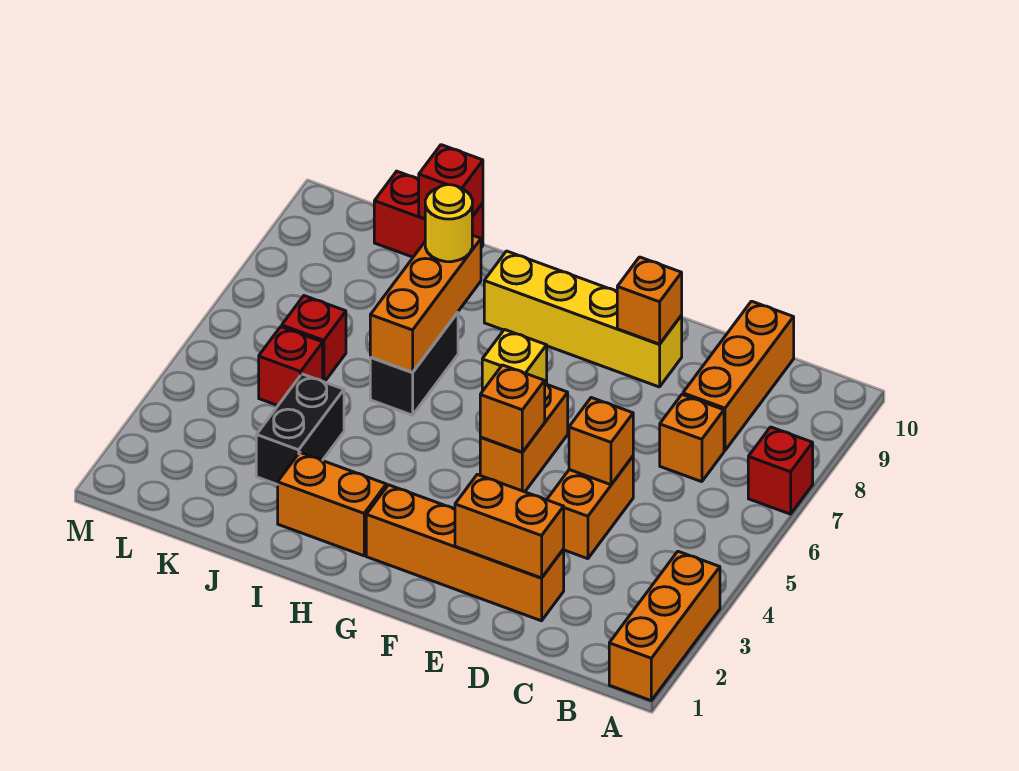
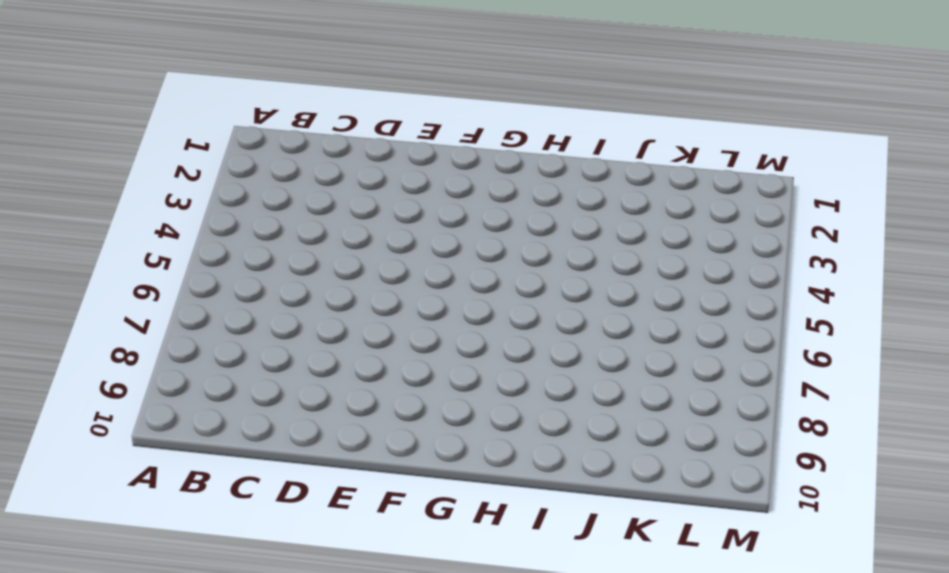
none -> orange 1x3 brick [609,551,720,700]
none -> red 1x1 brick [748,427,813,514]
none -> orange 1x1 brick [660,395,724,482]

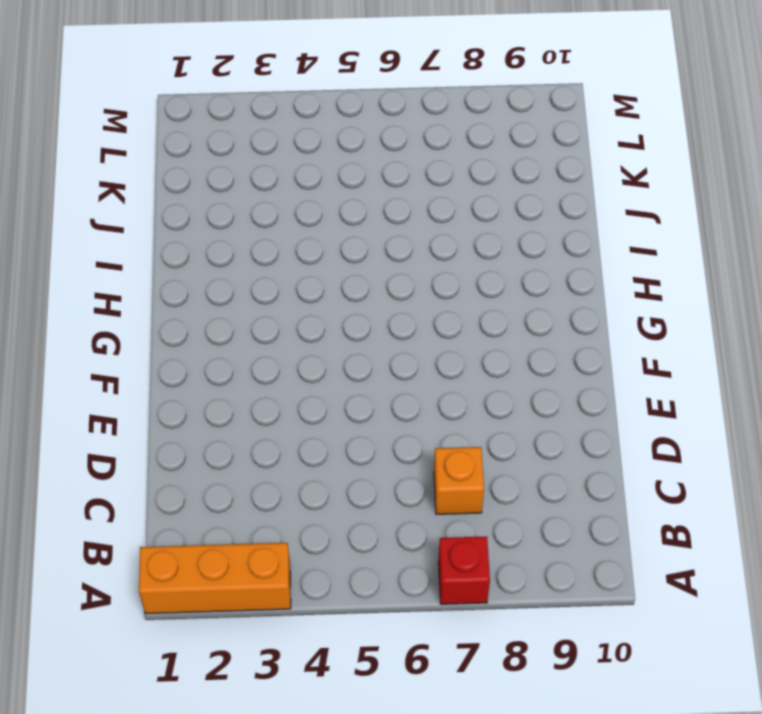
none -> orange 1x3 brick [683,301,794,451]
none -> orange 1x4 brick [366,485,564,621]
none -> orange 1x2 brick [547,456,633,559]

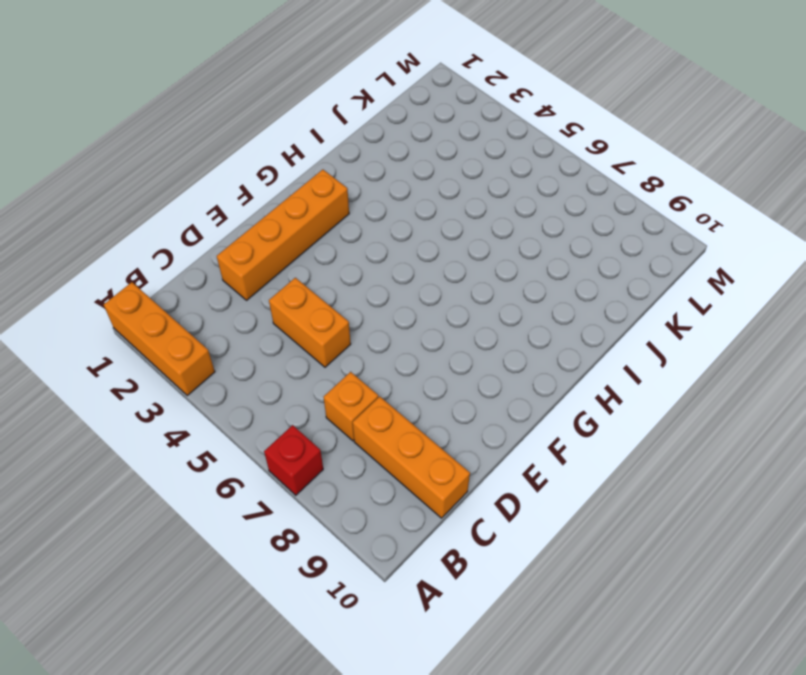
none -> yellow 1x4 brick [484,251,682,387]
none -> orange 1x2 brick [480,384,568,492]
none -> yellow 1x1 brick [482,330,547,391]

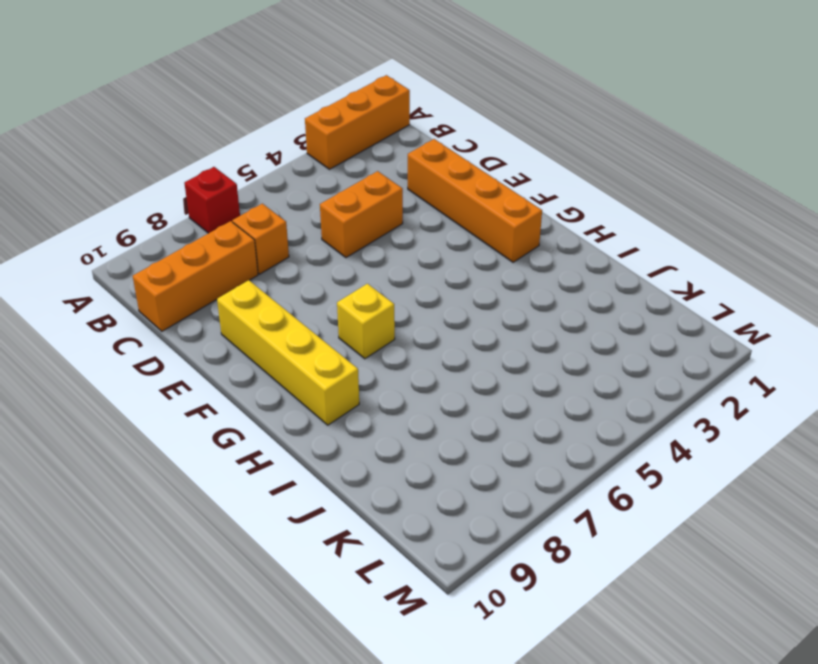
none -> orange 1x2 brick [480,384,568,492]
none -> orange 1x2 brick [278,453,386,556]
none -> black 1x2 brick [370,313,458,415]

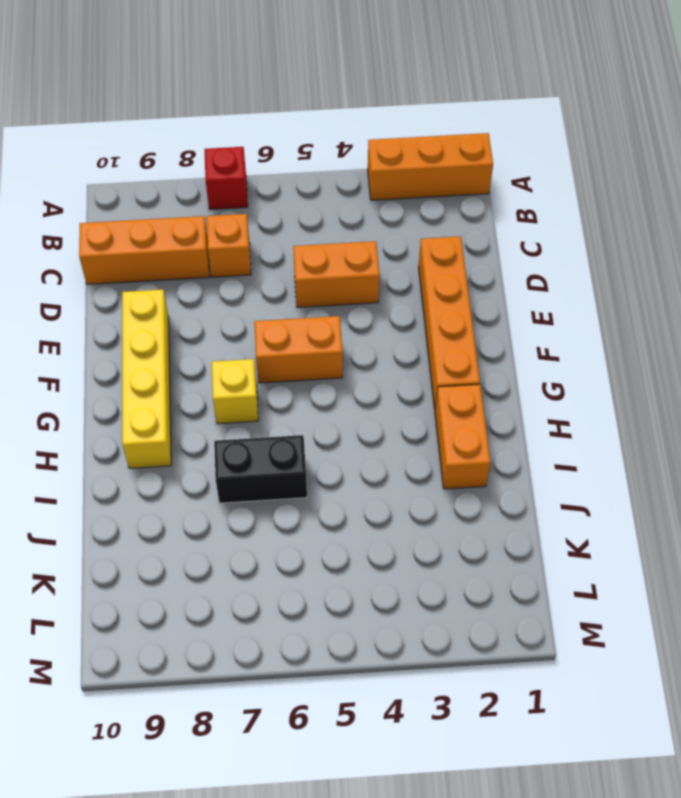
none -> black 1x2 brick [256,374,344,485]
none -> red 1x2 brick [374,171,483,257]
none -> red 1x1 brick [259,327,323,405]

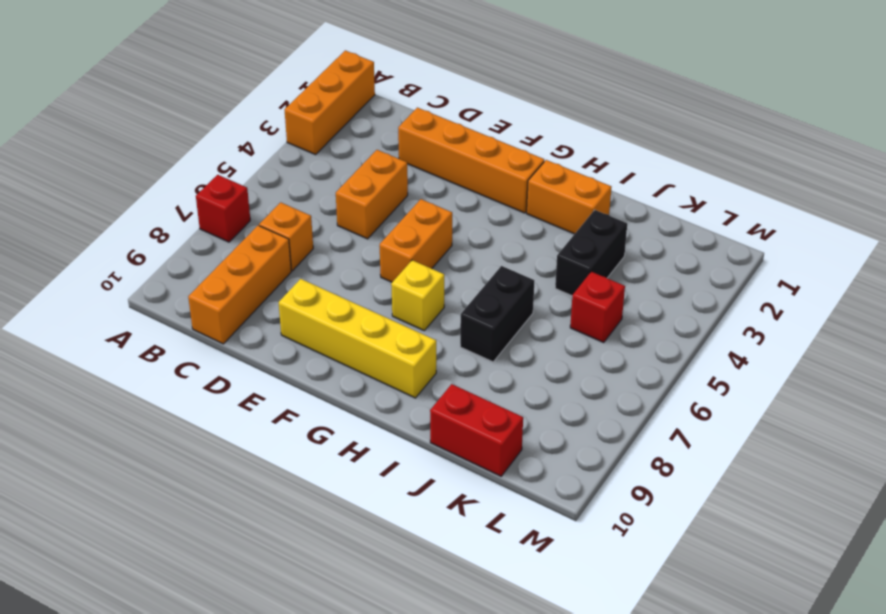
none -> red 1x1 brick [282,296,346,382]
none -> orange 1x2 brick [455,475,564,578]
none -> orange 1x1 brick [569,398,633,485]

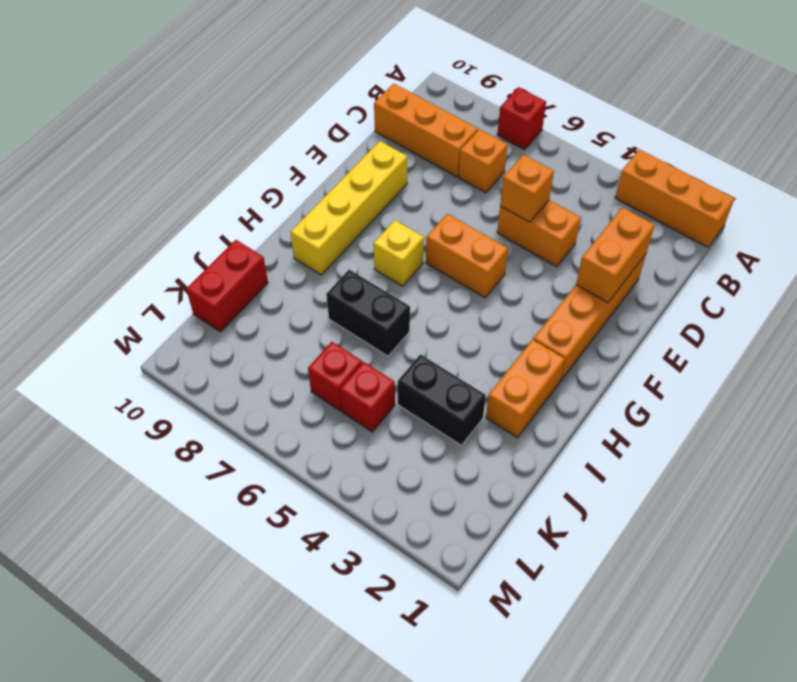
none -> orange 1x1 brick [617,257,682,344]
none -> orange 1x1 brick [480,365,545,452]
none -> orange 1x3 brick [370,235,481,372]

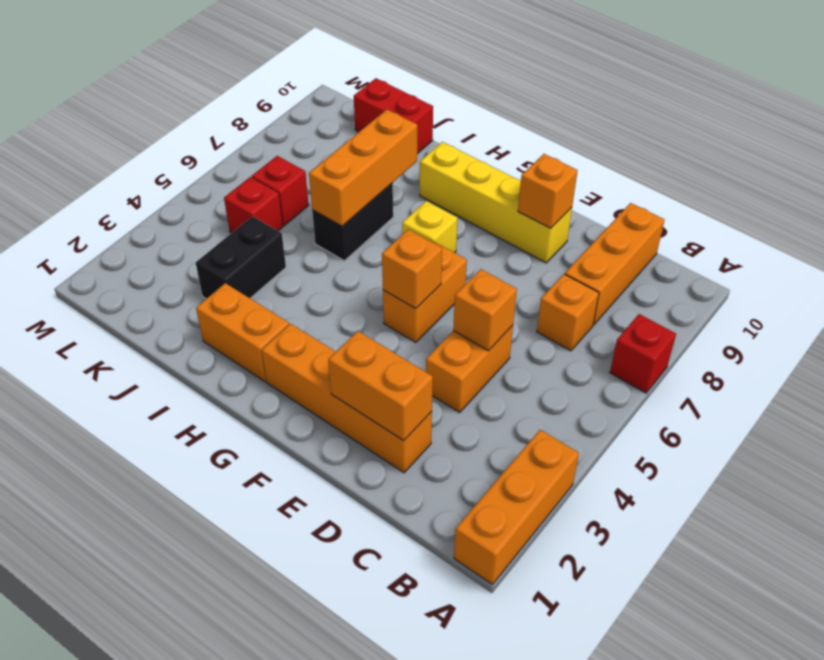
none -> red 1x1 brick [419,145,483,219]
none -> yellow 1x1 round brick [425,185,472,262]

